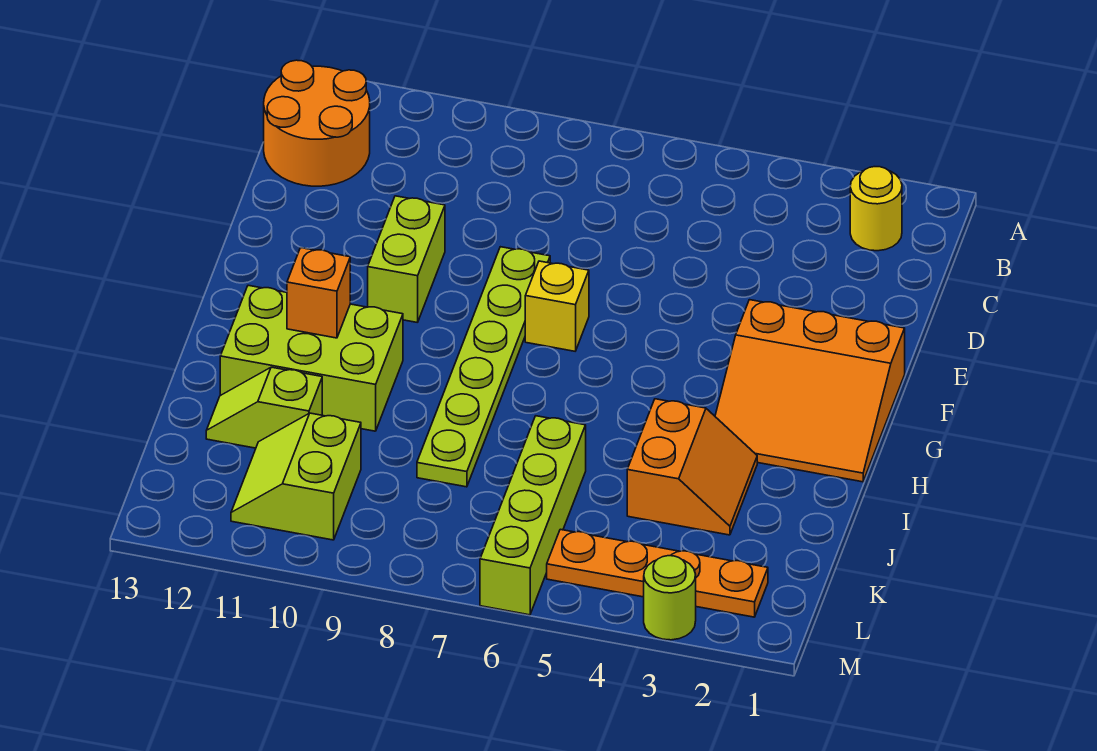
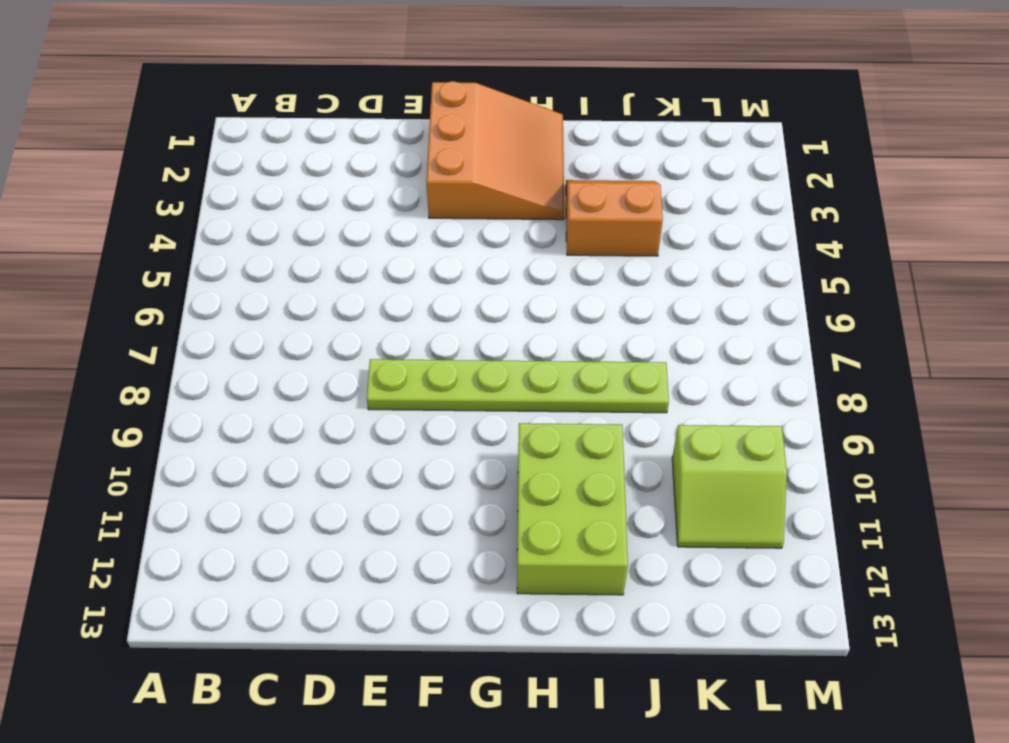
none -> yellow 1x1 round brick [850,167,902,251]
none -> orange 2x2 round brick [264,60,370,186]
none -> lime 1x2 brick [368,196,445,323]

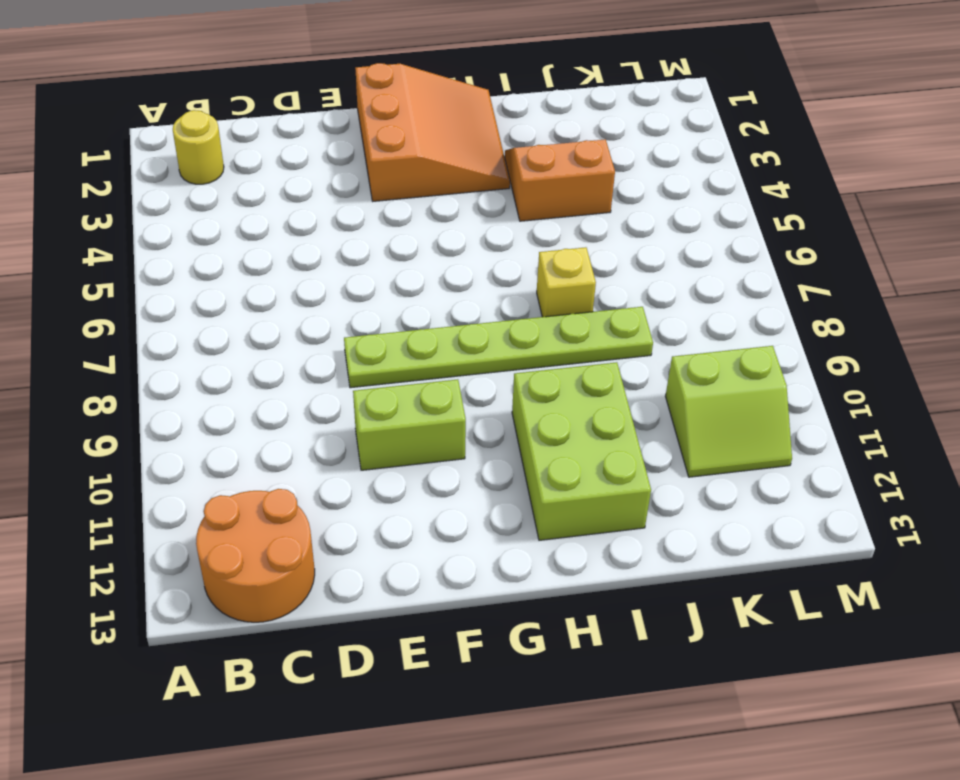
yellow 1x1 brick [537,247,596,317] -> yellow 1x1 brick moved to [525,261,589,351]
none -> lime 1x4 brick [480,416,586,615]
none -> lime 1x2 slope [206,367,322,448]
none -> orange 1x4 plate [547,529,768,617]

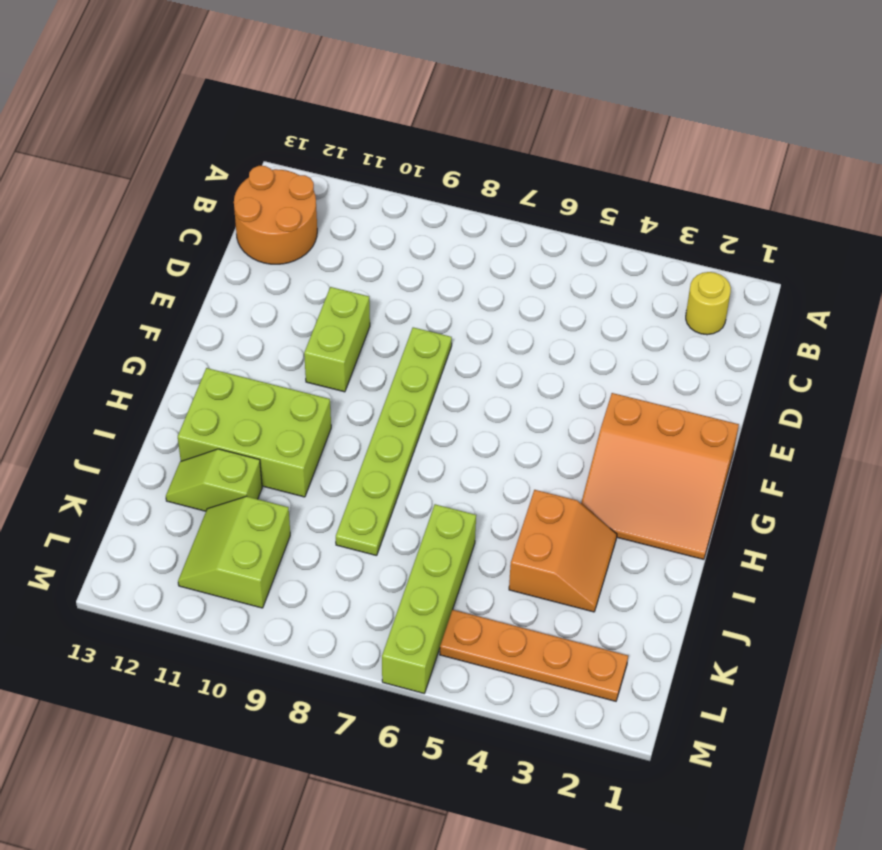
none -> yellow 1x1 brick [525,261,589,351]
none -> lime 1x1 round brick [644,556,696,640]
none -> orange 1x1 brick [287,248,350,338]

